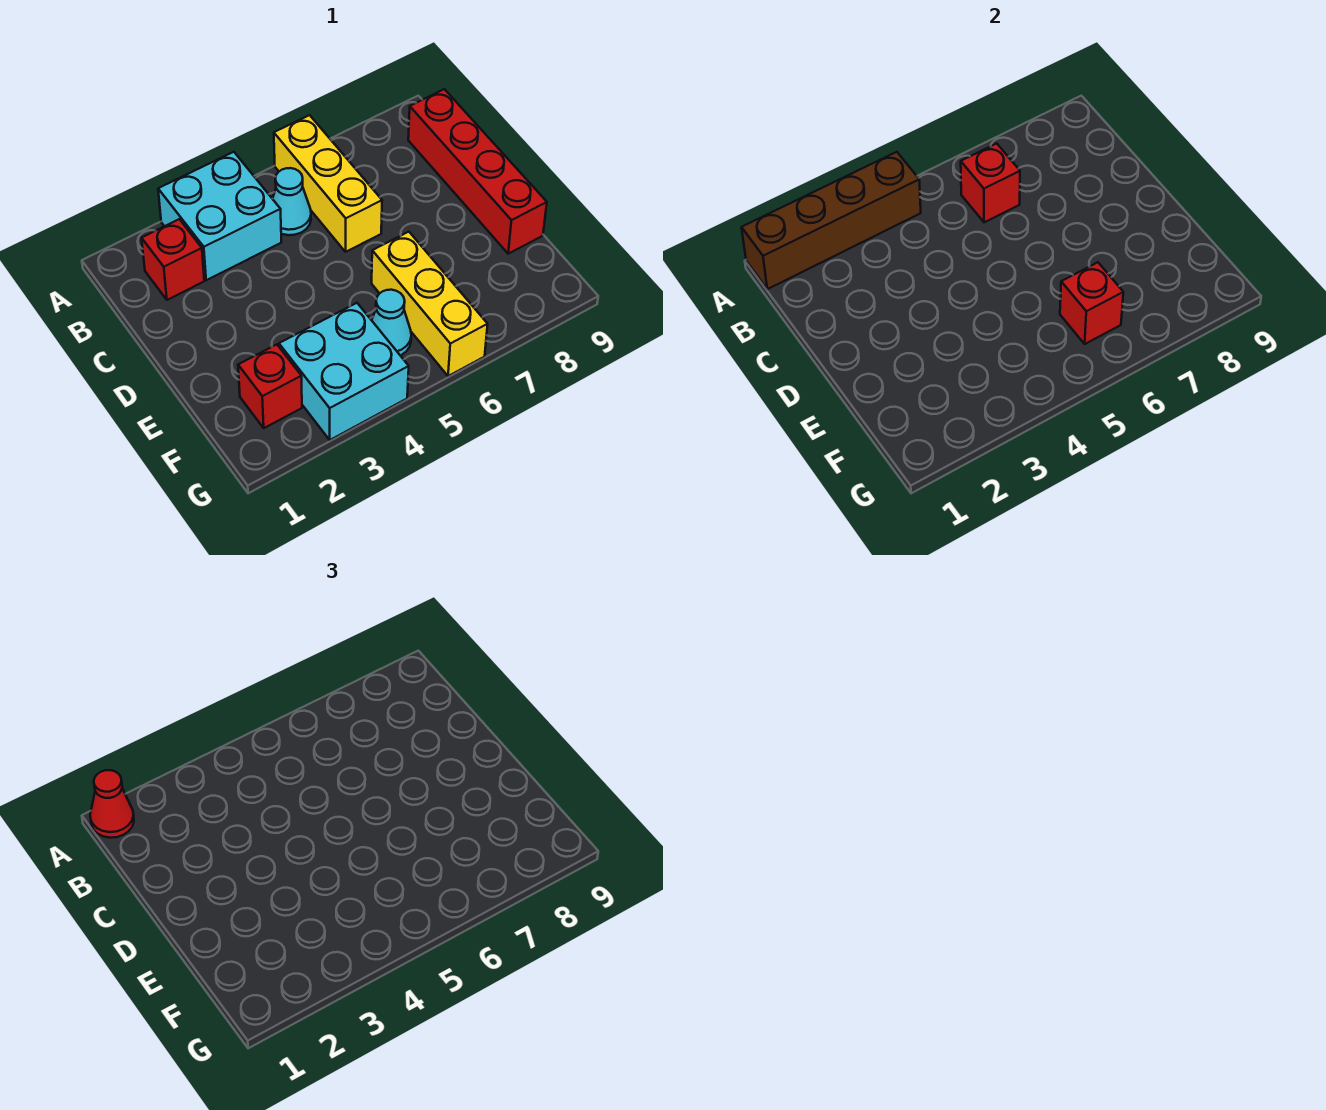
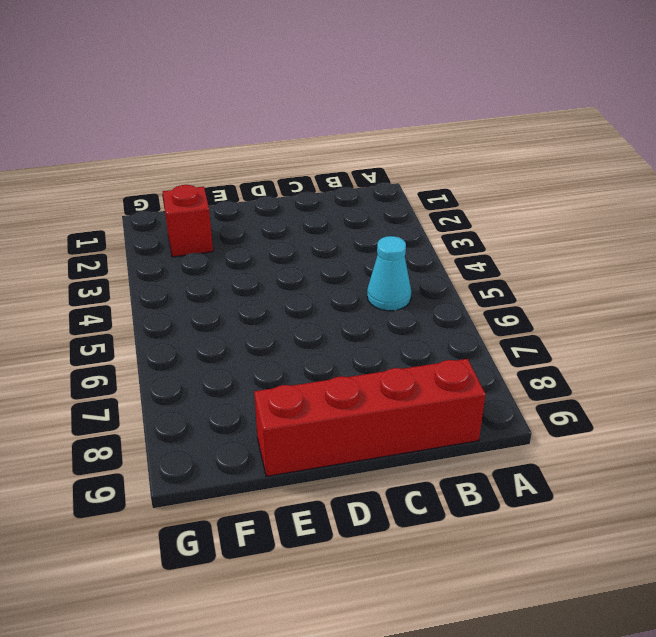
none -> cyan 2x2 brick [158,152,281,280]
none -> yellow 1x3 brick [274,115,382,252]
none -> red 1x1 brick [142,219,204,300]

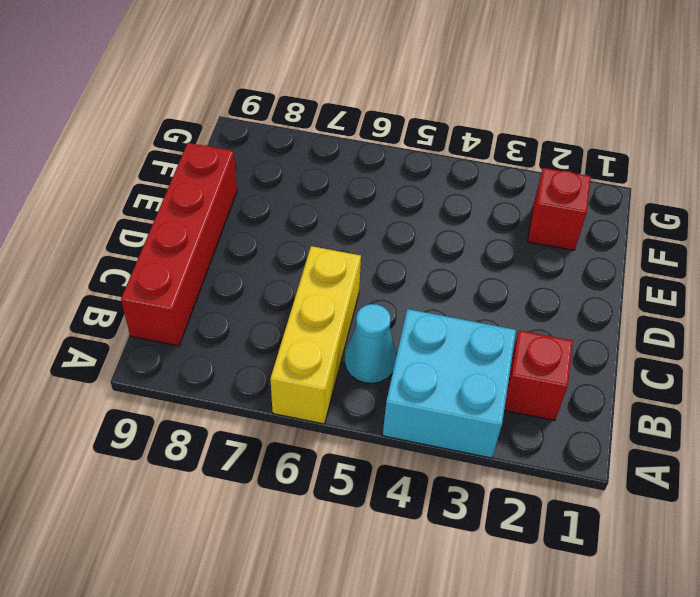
none -> yellow 1x3 brick [372,232,488,376]
none -> cyan 2x2 brick [279,303,409,440]
none -> cyan 1x1 cone [372,290,411,355]

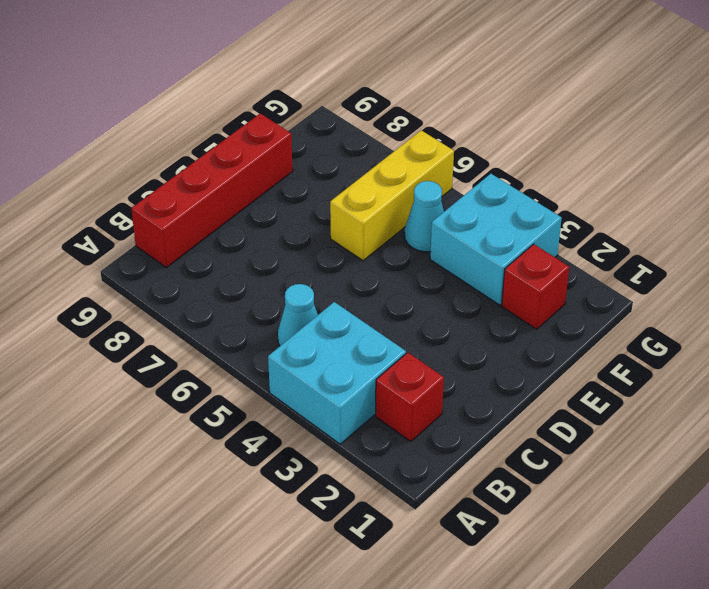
none -> yellow 1x3 brick [274,115,382,252]
none -> brown 1x4 brick [742,152,921,289]
none -> red 1x1 brick [961,143,1020,222]

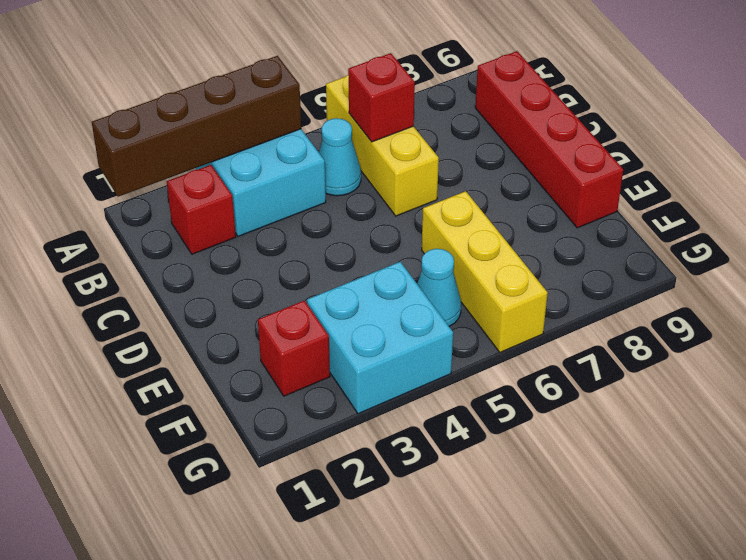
none -> red 1x1 brick [1060,262,1123,344]
none -> red 1x1 cone [90,770,134,838]

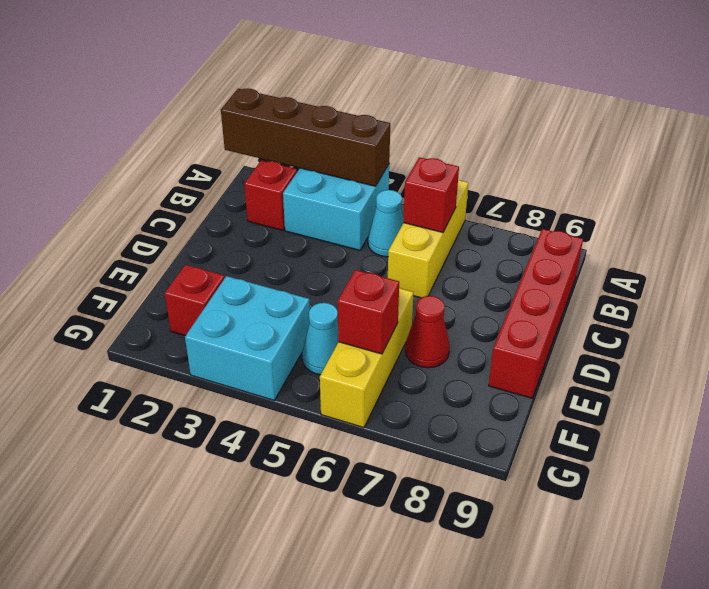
red 1x1 cone [405,296,450,368] -> red 1x1 cone moved to [90,770,134,838]

